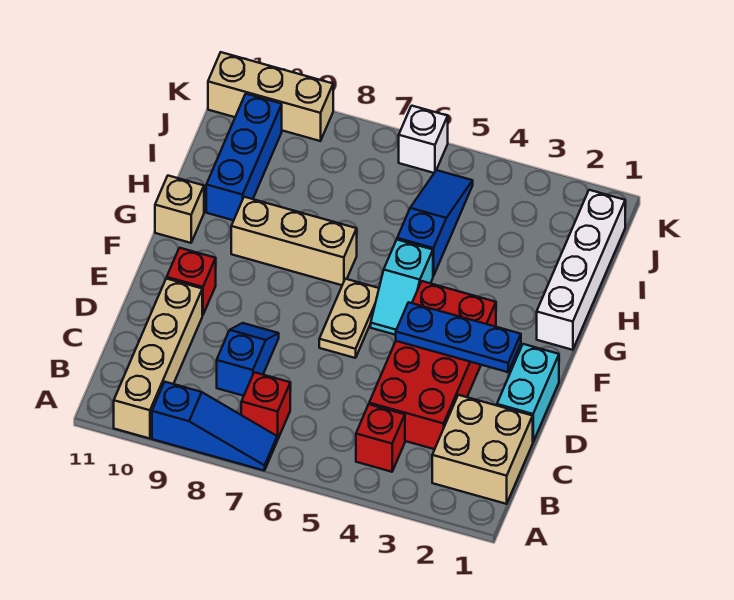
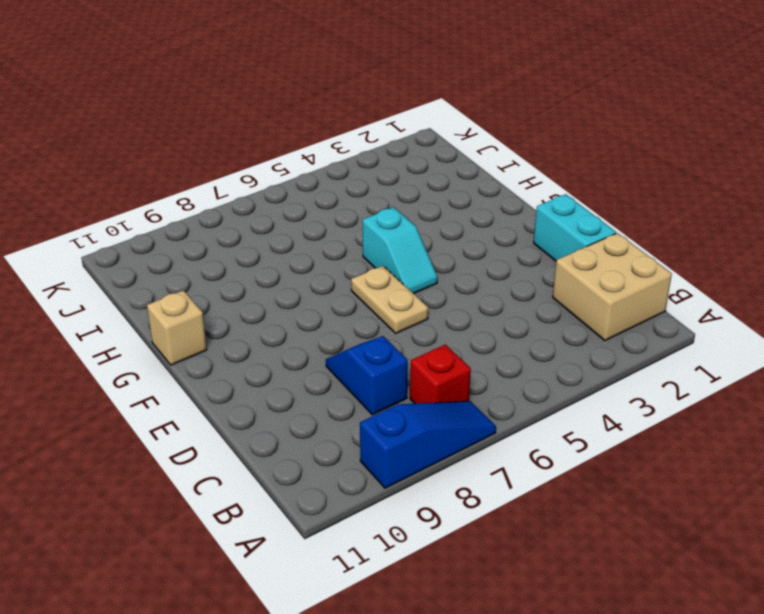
none -> tan 1x4 brick [114,278,202,439]
none -> red 1x1 brick [356,404,405,472]
none -> red 2x4 brick [369,281,496,449]

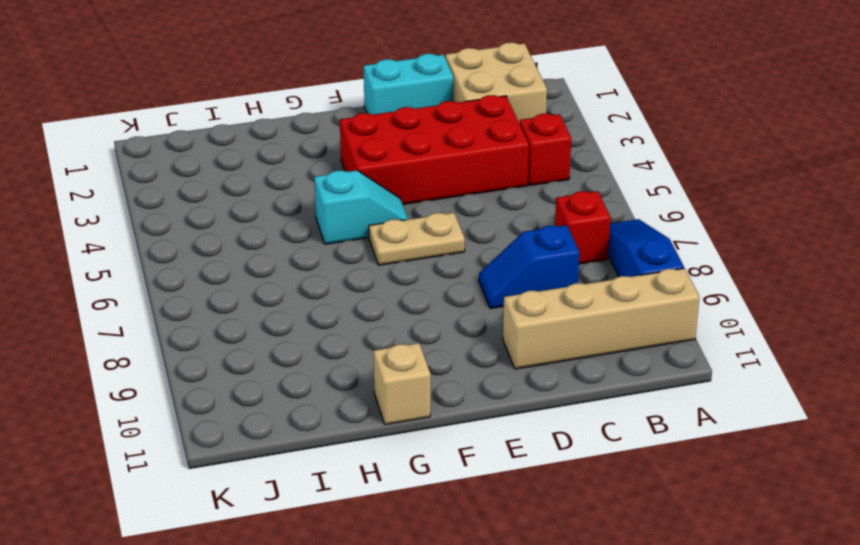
none -> red 1x1 brick [167,248,216,315]
none -> white 1x4 brick [537,190,625,350]
none -> tan 1x3 brick [231,197,357,285]

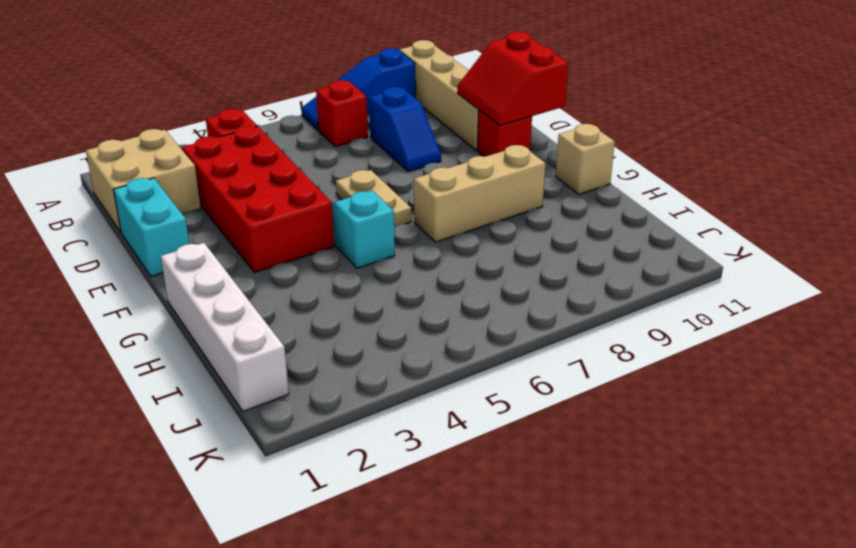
red 2x2 slope [457,32,569,126] -> none
none -> blue 1x3 slope [397,170,473,276]
none -> blue 1x3 brick [206,94,282,220]
none -> white 1x1 brick [399,106,448,173]

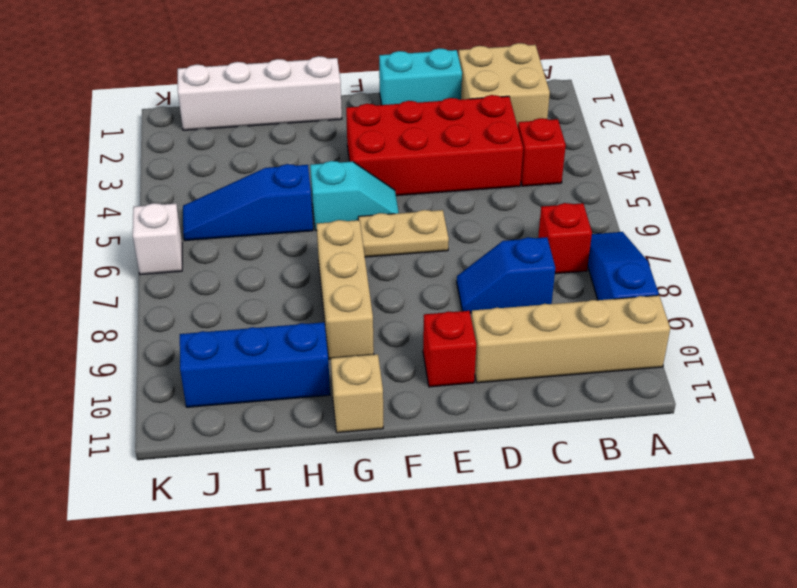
none -> tan 1x3 brick [208,52,333,141]
none -> blue 1x3 plate [396,302,521,372]

